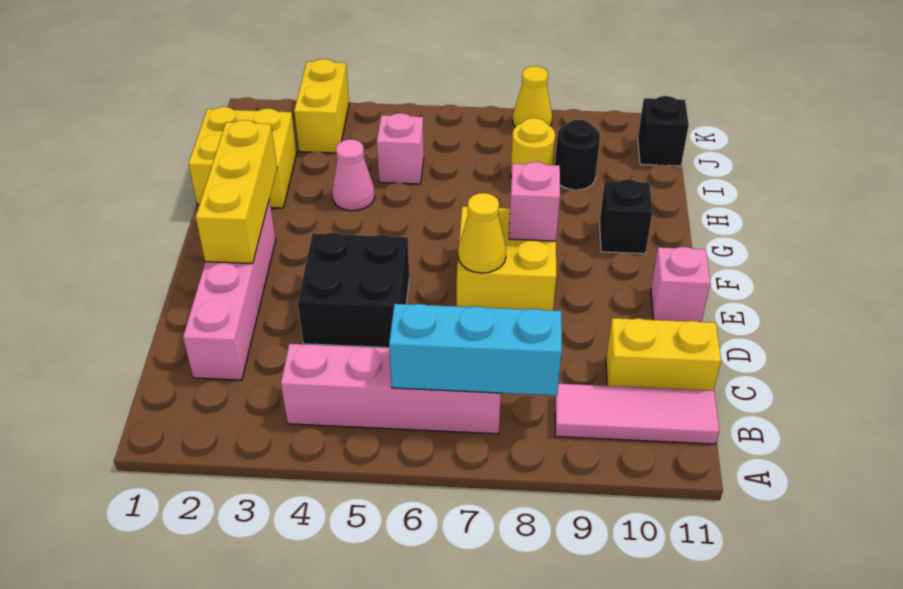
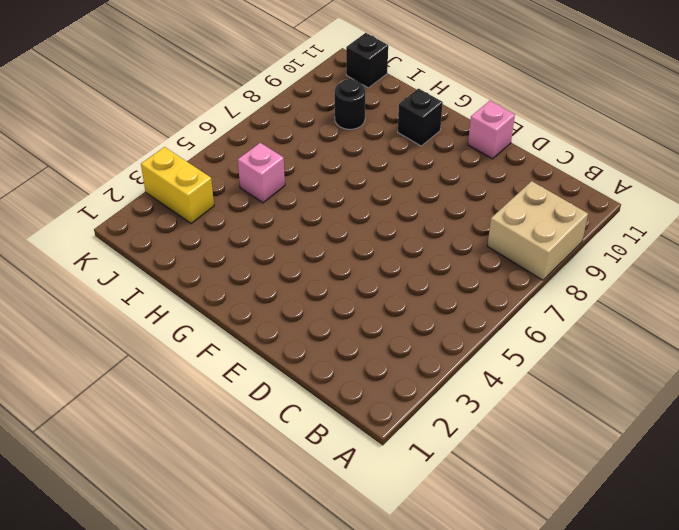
tan 2x2 brick [487,181,588,280] -> pink 1x3 tile [555,384,719,444]
none -> pink 1x4 brick [281,344,501,434]
none -> pink 1x4 brick [183,199,276,380]
none -> yellow 1x2 brick [606,318,721,391]

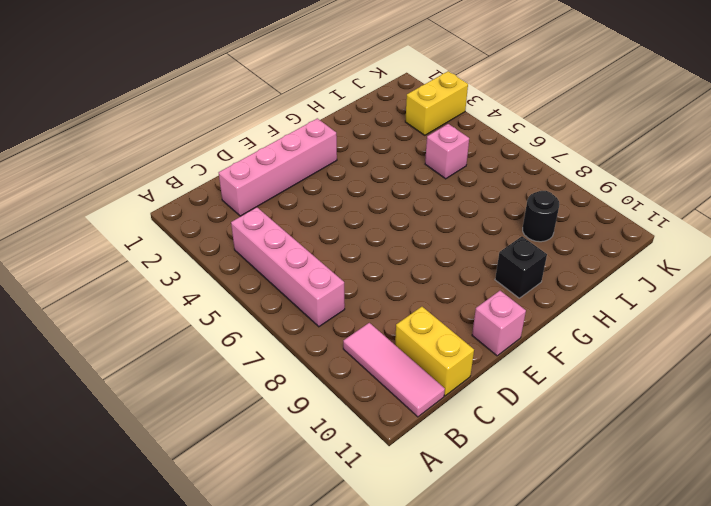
none -> black 2x2 brick [298,233,409,348]
none -> yellow 2x2 brick [457,206,556,310]
none -> yellow 2x2 brick [189,107,297,208]

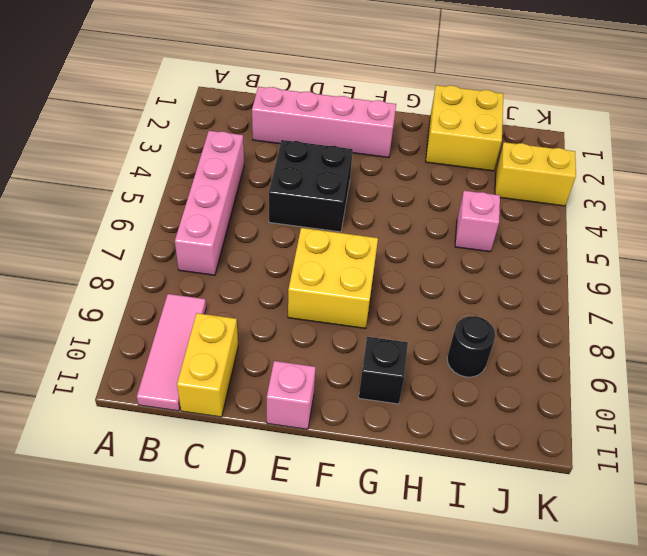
none -> pink 1x1 cone [332,139,375,211]
none -> yellow 1x1 round brick [511,118,555,178]
none -> black 1x1 brick [638,96,689,166]

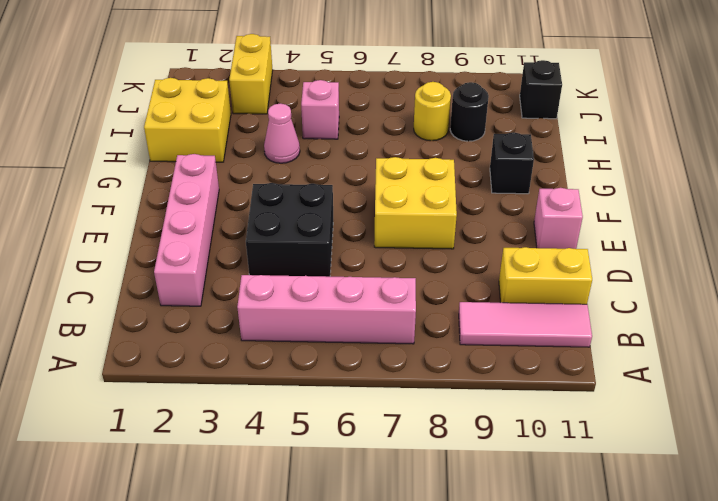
none -> yellow 1x1 cone [513,66,552,127]
none -> cyan 1x3 brick [389,304,562,396]
none -> yellow 1x3 brick [196,120,277,264]

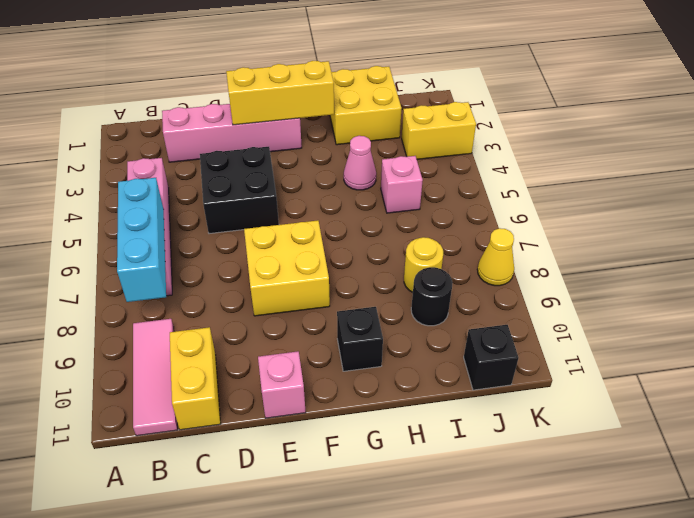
none -> yellow 1x1 cone [458,193,506,273]
none -> pink 1x1 brick [509,162,560,241]

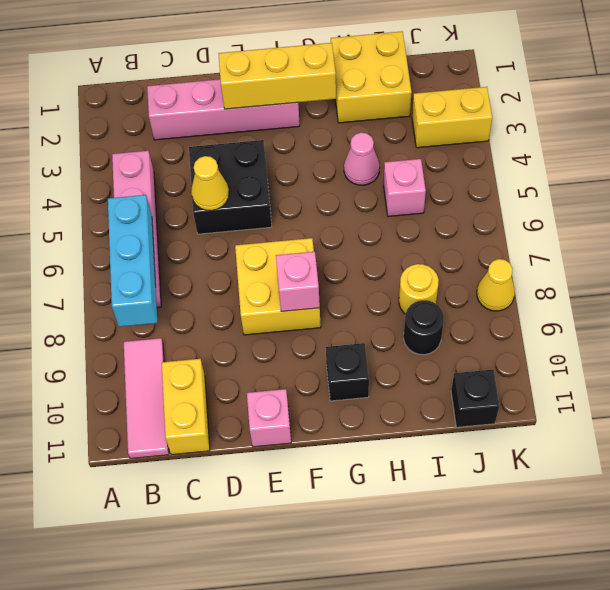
yellow 1x1 cone [191,156,229,211] -> yellow 1x1 cone moved to [458,193,506,273]

